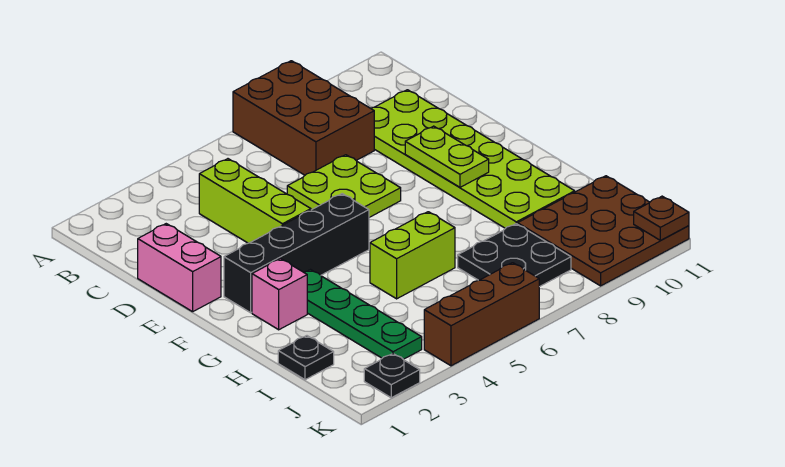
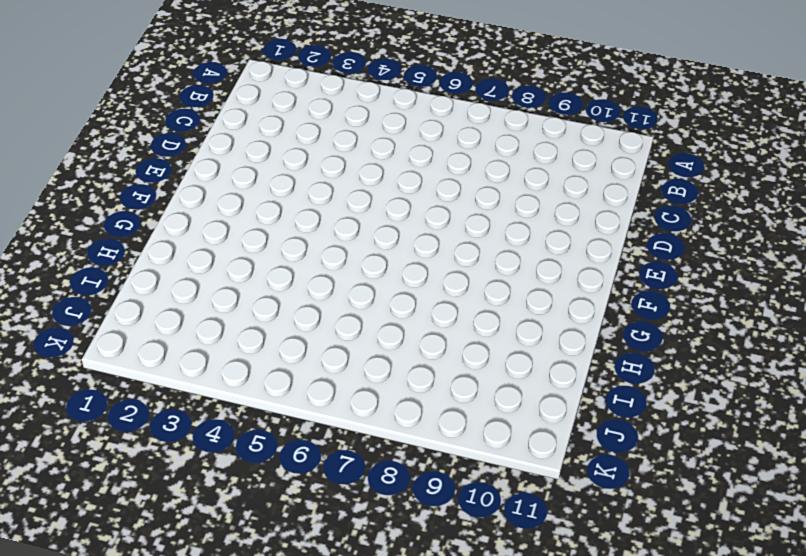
none -> brown 2x3 brick [233,61,374,175]
none -> lime 1x3 brick [199,159,311,243]
none -> lime 2x6 plate [371,90,575,228]

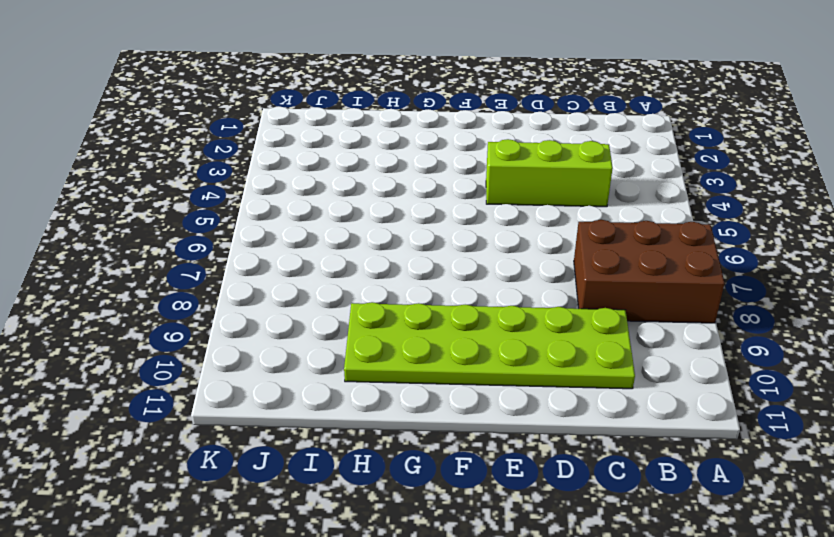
none -> pink 1x2 brick [138,224,221,312]
none -> lime 2x2 plate [287,155,401,217]
none -> black 1x4 brick [224,194,369,313]

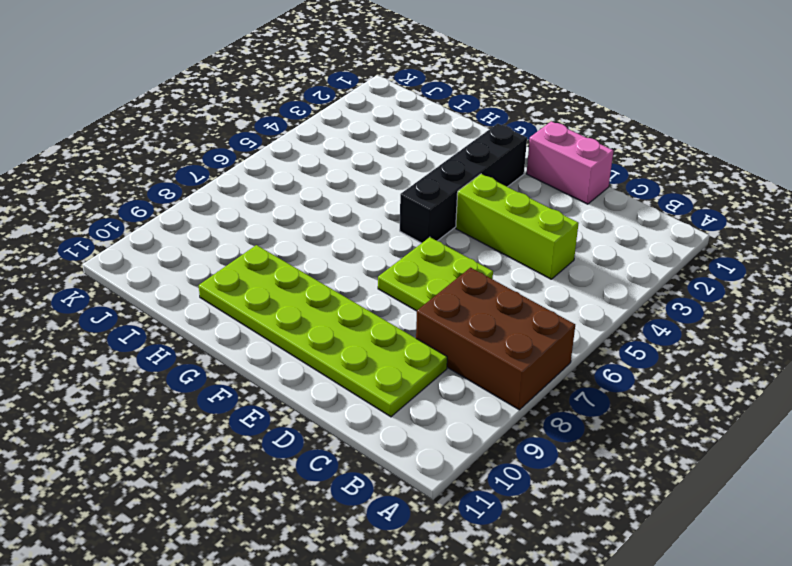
none -> pink 1x1 brick [252,259,307,330]
none -> green 1x4 plate [304,270,422,359]
none -> lime 1x2 brick [370,212,455,299]

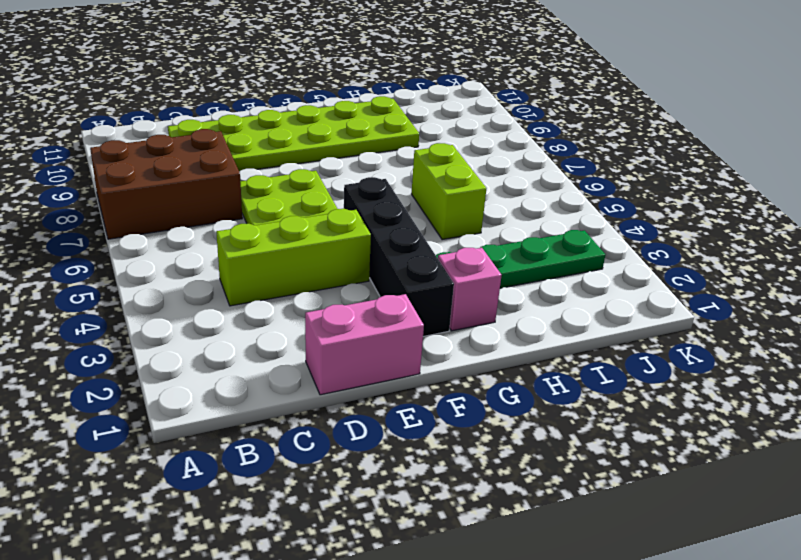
none -> black 1x1 plate [278,336,334,380]
none -> black 2x2 plate [458,224,571,287]
none -> brown 3x3 plate [518,176,689,286]

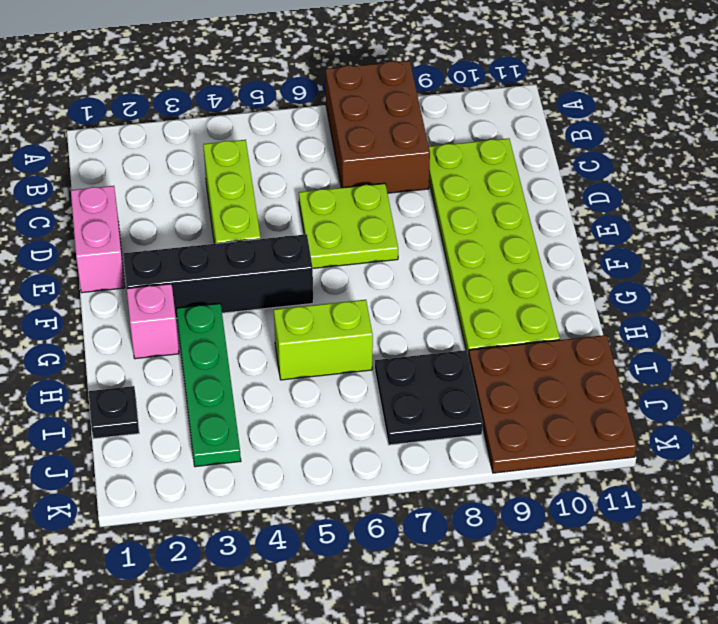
none -> black 1x1 plate [364,354,420,398]
none -> brown 1x3 brick [424,263,539,366]
none -> lime 1x2 plate [405,126,489,187]

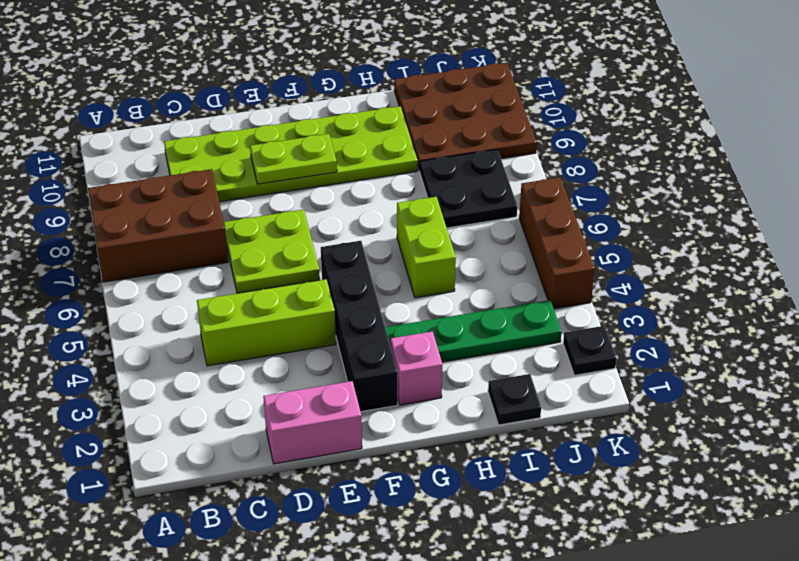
none -> brown 1x1 plate [634,196,689,240]

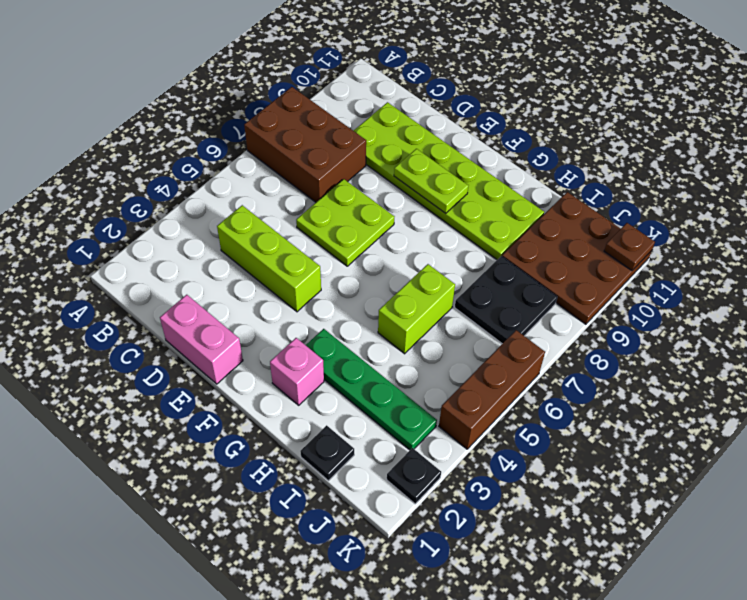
none -> black 1x4 brick [224,194,369,313]

